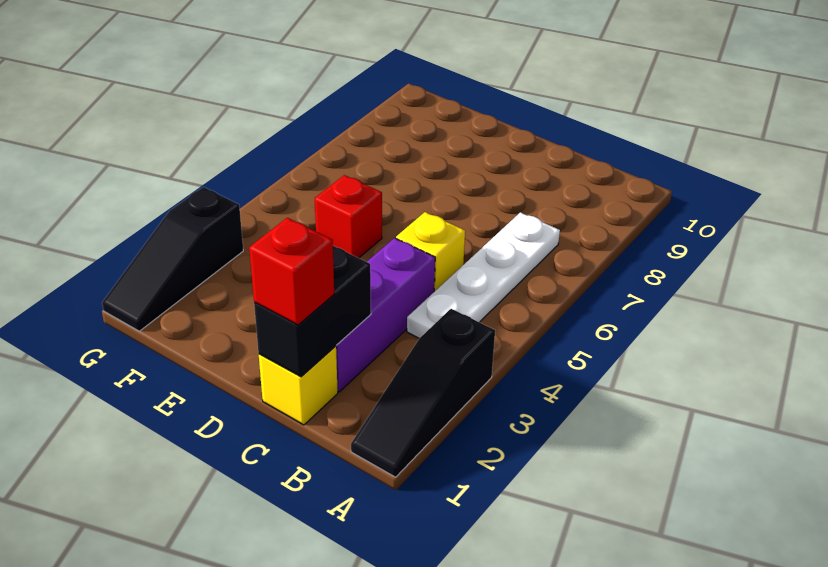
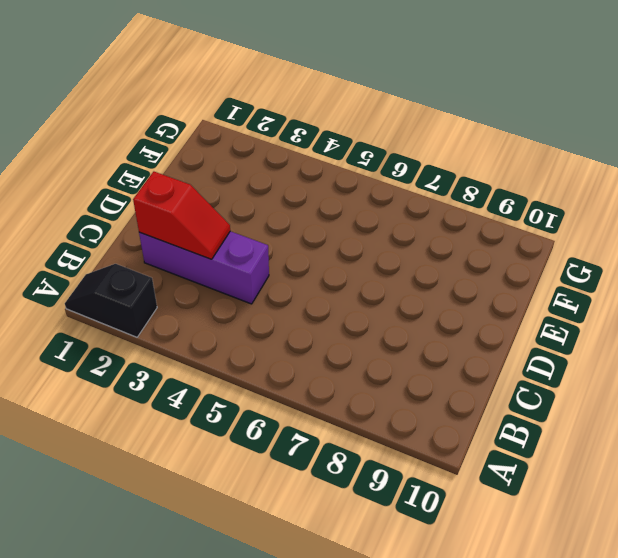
black 1x2 slope [65,264,157,337] -> black 1x3 slope [351,309,495,477]
red 1x2 slope [133,172,230,259] -> black 1x2 brick [254,246,371,377]
none -> white 1x4 plate [407,212,560,338]
none -> yellow 1x1 brick [259,346,338,425]

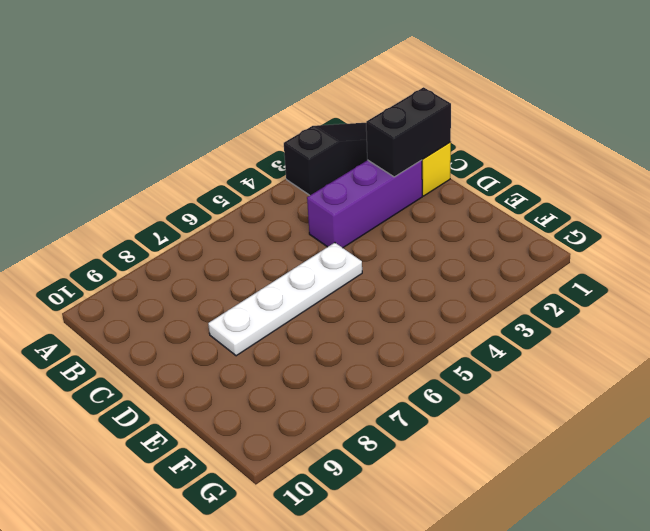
white 1x4 plate [208,243,362,356] -> white 1x4 plate moved to [407,212,560,338]
none -> yellow 1x1 brick [396,212,465,292]
none -> red 1x1 brick [315,175,382,258]

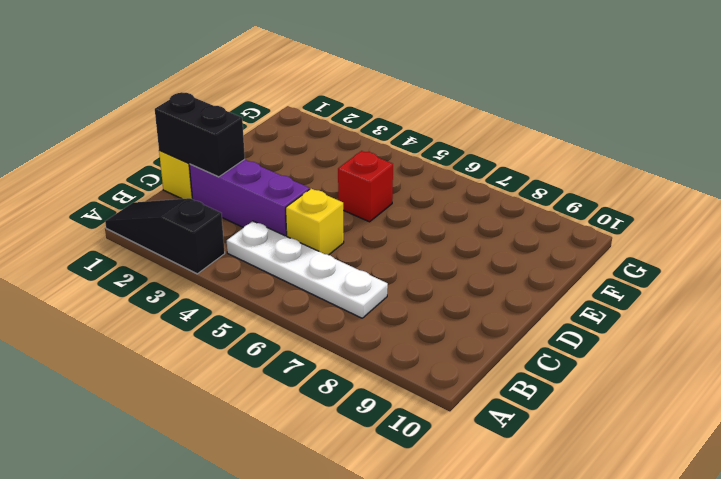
none -> black 1x3 slope [102,187,243,331]
none -> red 1x1 brick [249,218,334,325]

